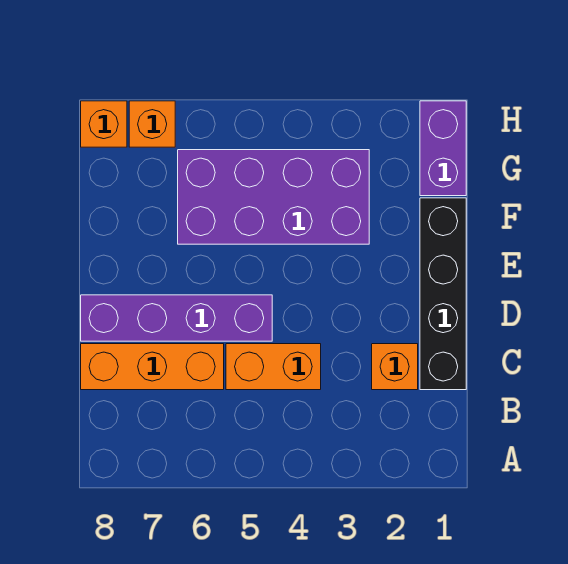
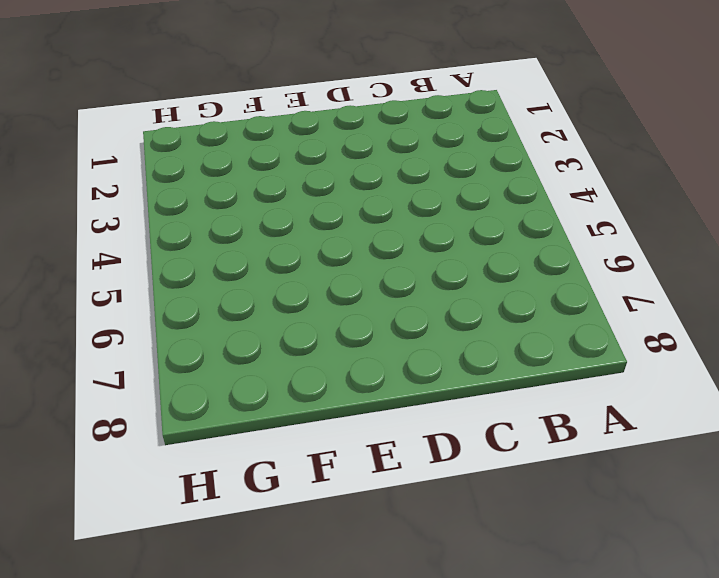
none -> black 1x4 brick [420,198,466,390]
none -> orange 1x1 brick [372,344,418,390]

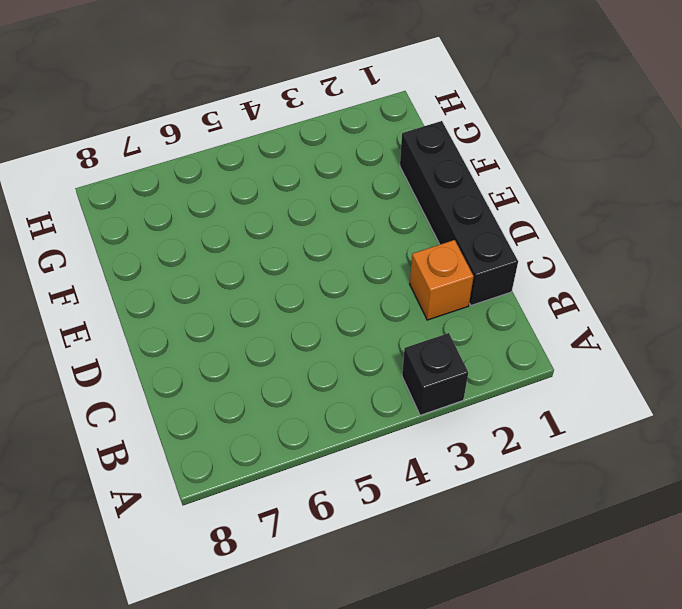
black 1x1 brick [402,333,468,415] -> none
none -> orange 1x2 brick [226,344,321,390]
none -> orange 1x3 brick [81,344,224,390]

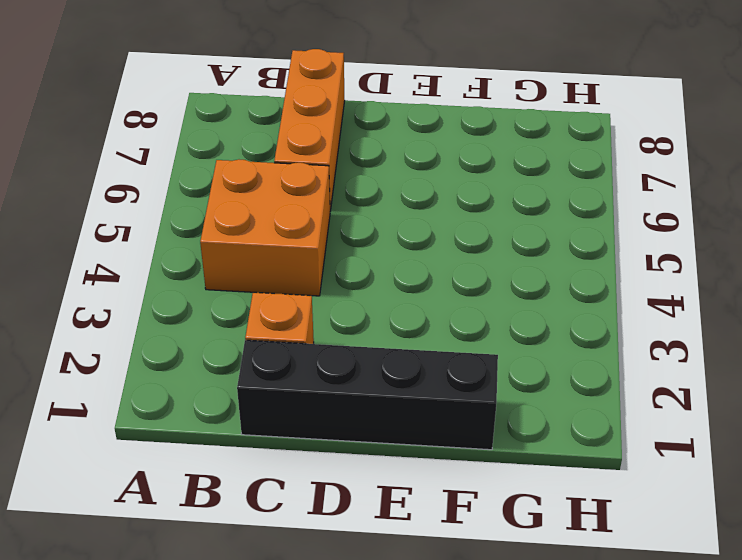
orange 2x2 brick [200,160,330,296] -> orange 1x2 brick [226,344,321,390]
none -> purple 1x4 brick [81,295,272,341]
none -> purple 2x4 brick [178,150,369,244]

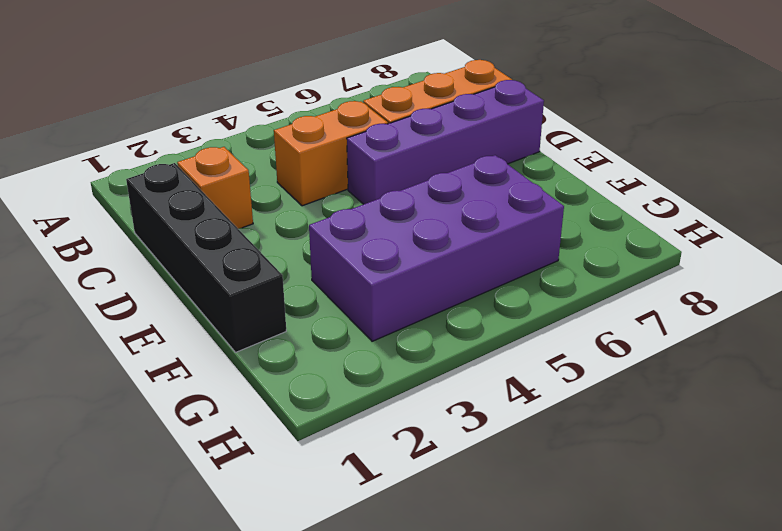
none -> purple 1x2 brick [420,101,466,196]
none -> orange 1x1 brick [129,101,175,147]

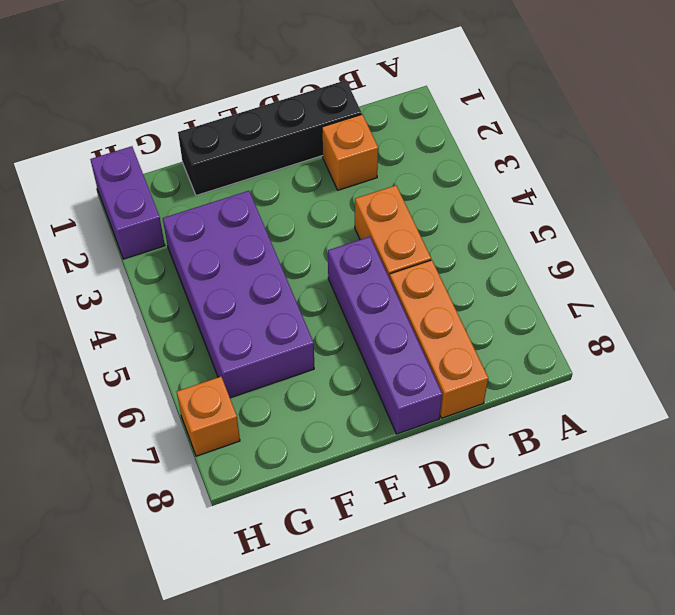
purple 1x2 brick [90,146,165,259] -> purple 1x2 brick turned to [420,101,466,196]
none -> orange 1x1 brick [81,101,127,147]

